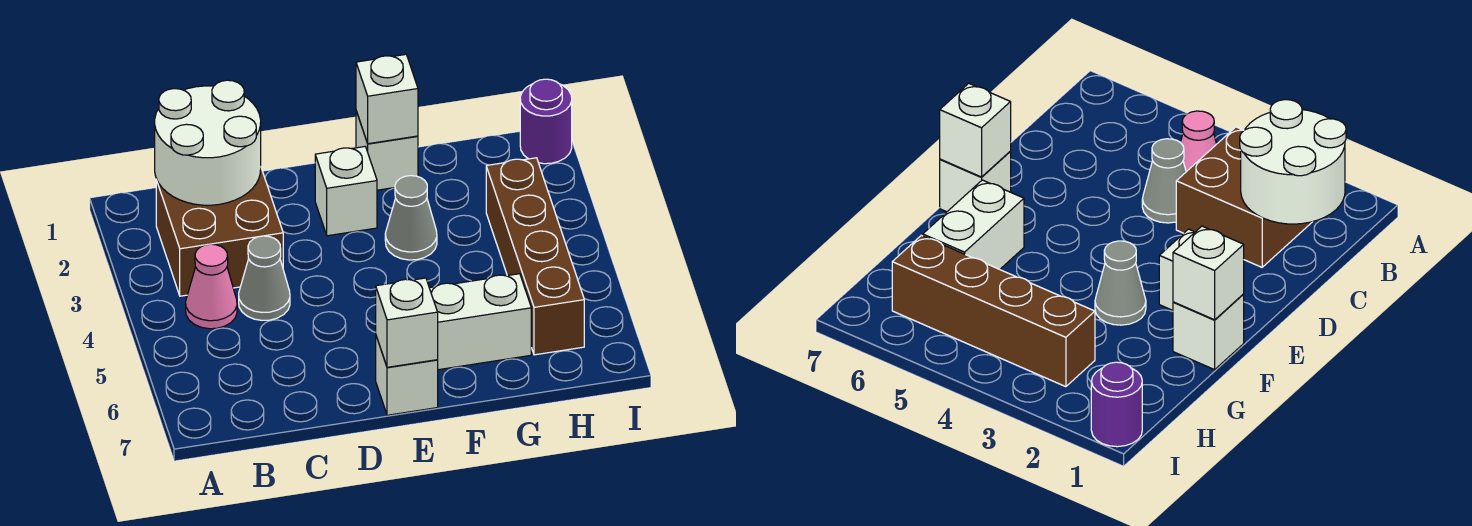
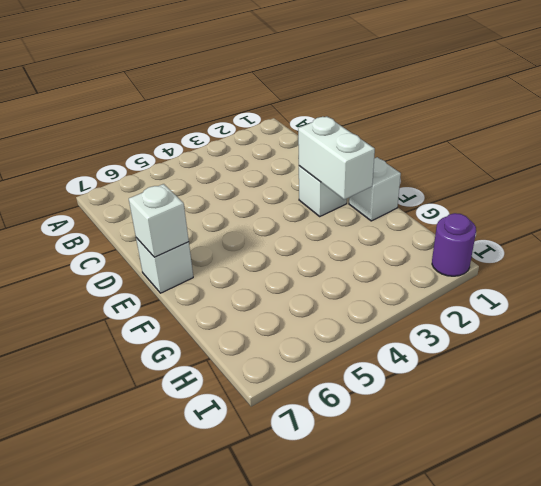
white 1x2 brick [298,116,375,200] -> white 1x2 brick moved to [430,274,531,370]
none -> brown 2x2 brick [156,168,283,296]
none -> pink 1x1 cone [186,244,237,329]
none -> grey 1x1 cone [239,236,290,320]

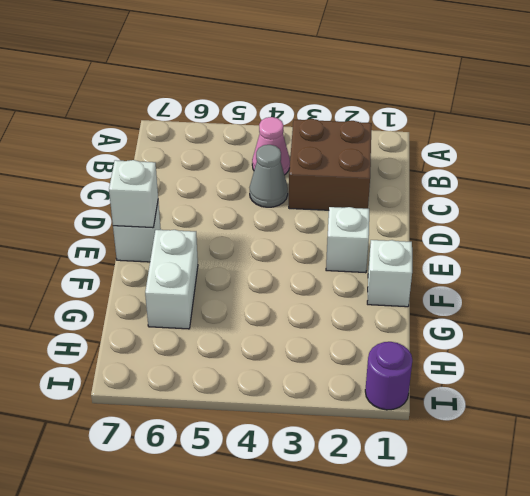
none -> grey 1x1 cone [385,176,437,260]
none -> brown 1x4 brick [486,158,584,355]
none -> white 2x2 round brick [155,80,261,205]

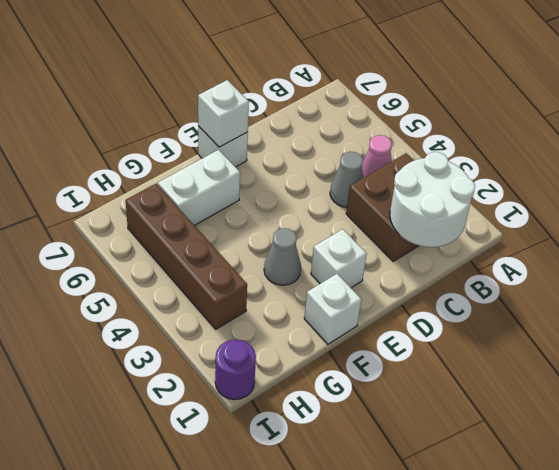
none -> white 1x1 brick [356,54,418,144]

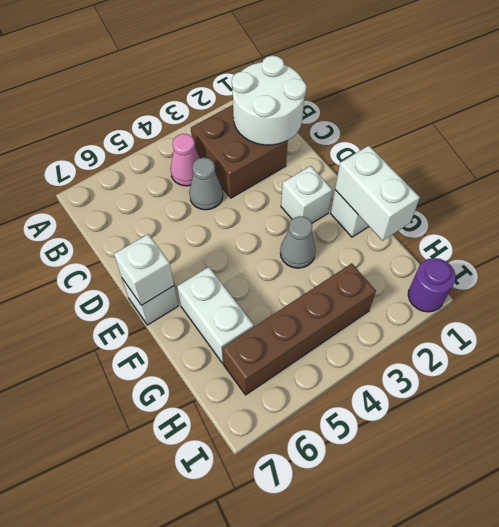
white 1x2 brick [335,146,420,241] -> white 1x1 brick [356,54,418,144]

